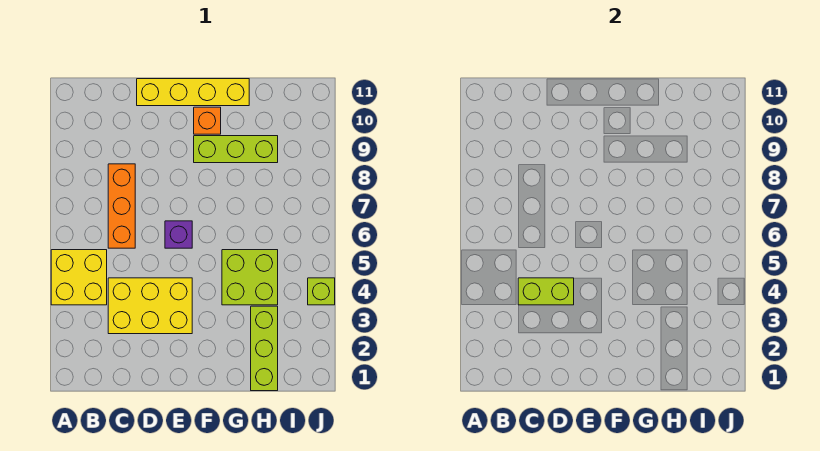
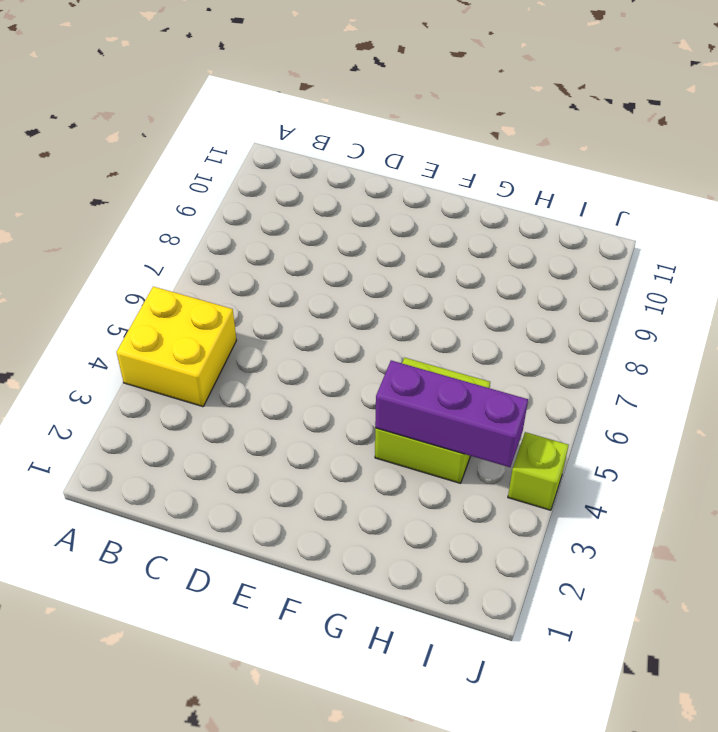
purple 1x3 brick [375,360,528,467] -> none
none -> yellow 2x3 brick [108,278,192,334]
none -> orange 1x3 brick [108,164,135,248]

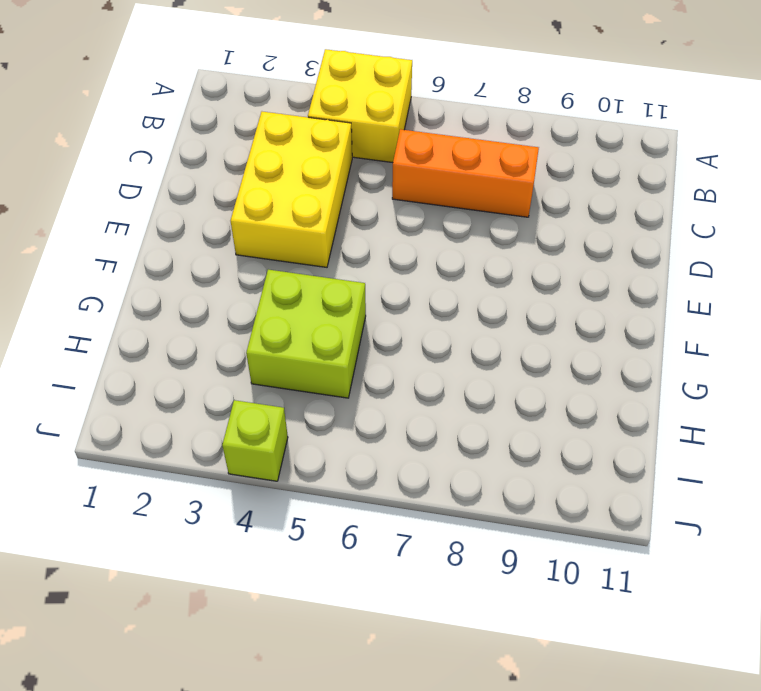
none -> yellow 1x4 brick [137,79,249,106]
none -> purple 1x1 brick [165,221,192,248]

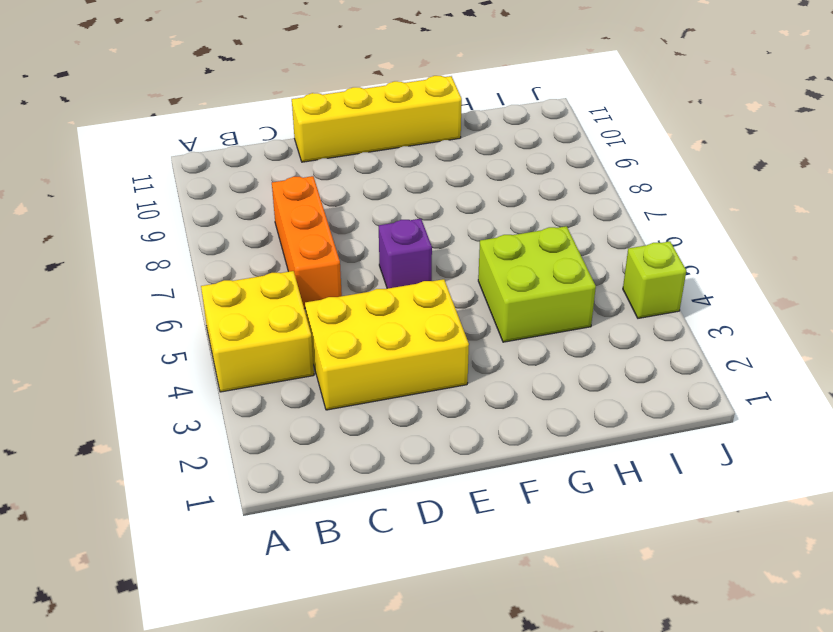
none -> lime 1x3 brick [194,136,278,163]
none -> orange 1x1 brick [194,107,221,134]

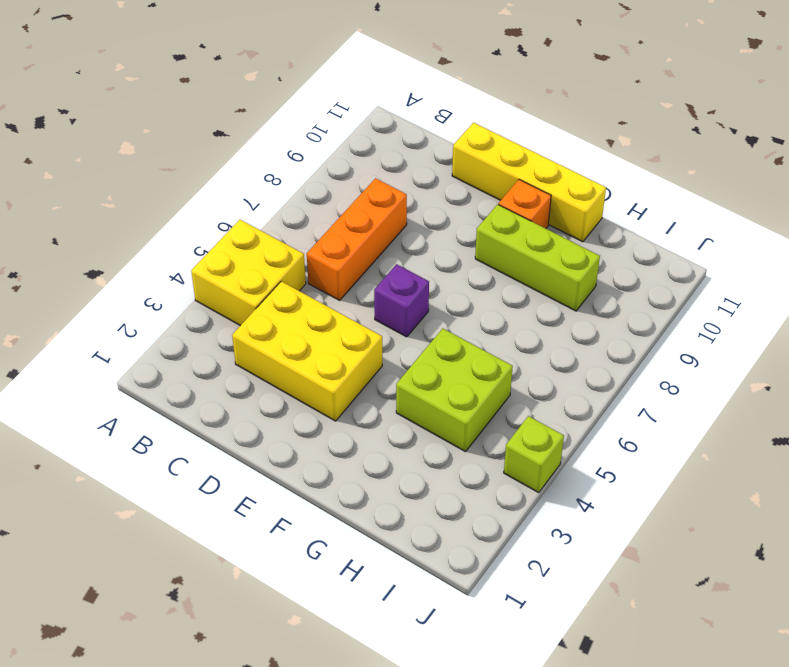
none -> lime 1x3 brick [251,306,278,391]
none -> lime 1x2 brick [518,278,574,305]

